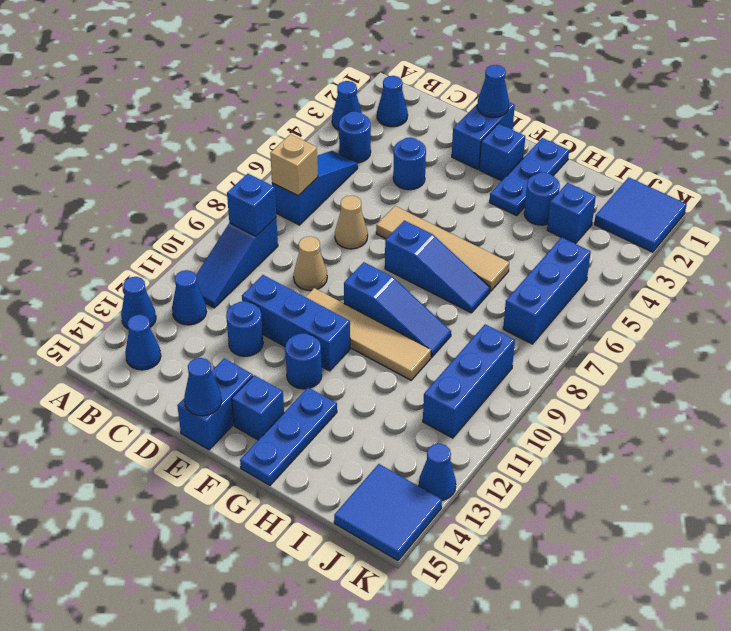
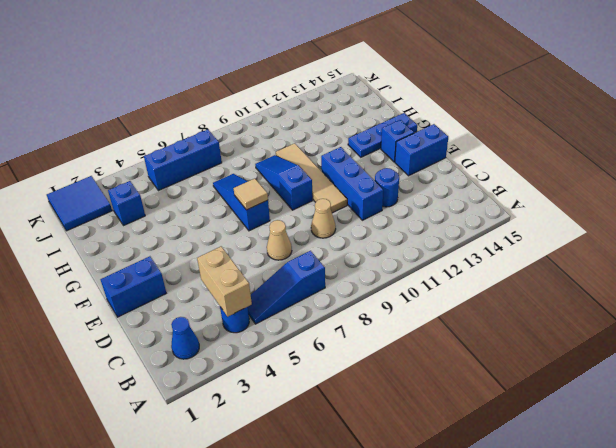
tan 1x2 brick [197,246,252,317] -> none
tan 1x1 tile [234,179,268,210] -> none
none -> blue 1x1 cone [332,81,362,130]
none -> blue 1x1 cone [121,277,156,329]
none -> blue 1x3 slope [196,218,278,308]
none -> blue 1x1 cone [172,270,206,325]

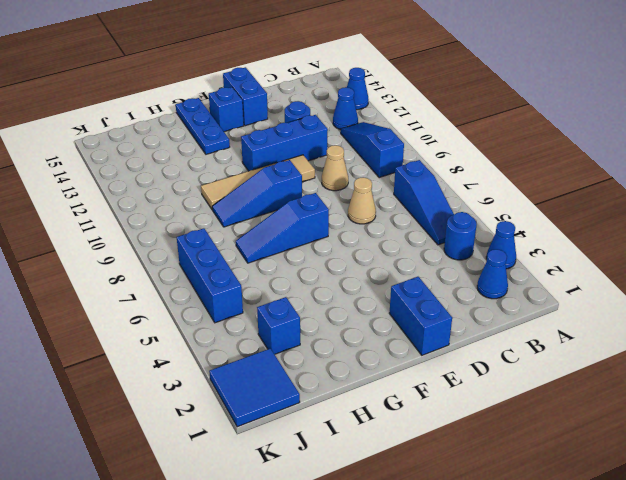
none -> blue 1x1 cone [125,315,161,370]
none -> blue 1x1 round brick [393,137,426,190]
none -> tan 1x4 tile [376,206,509,291]
none -> blue 1x1 brick [479,124,525,181]

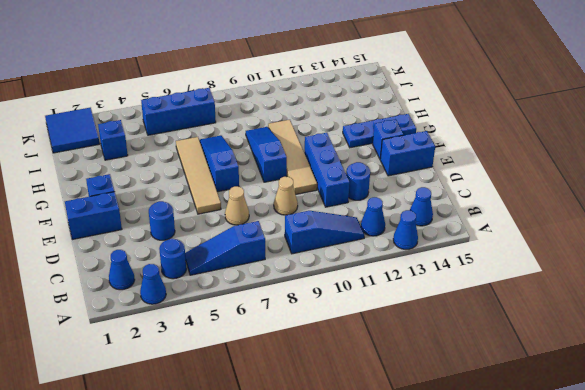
none -> blue 1x1 round brick [285,333,322,389]
none -> blue 1x3 plate [490,138,569,216]
none -> blue 1x1 round brick [524,172,560,225]
none -> blue 1x3 brick [423,324,515,438]

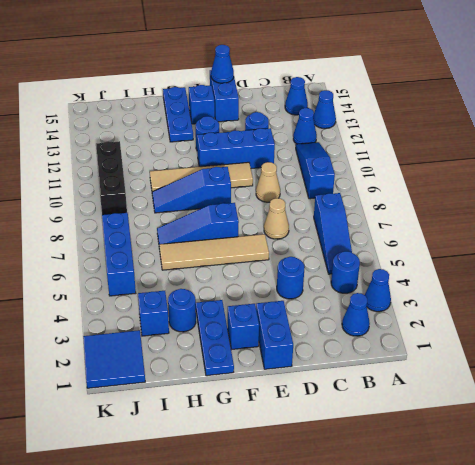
black 1x3 brick [96,141,127,215] -> blue 1x3 brick [423,324,515,438]
none -> blue 2x2 tile [334,464,442,561]
none -> blue 1x1 cone [419,444,456,500]
none -> tan 1x1 brick [270,134,318,196]
none -> blue 1x1 brick [227,174,276,236]

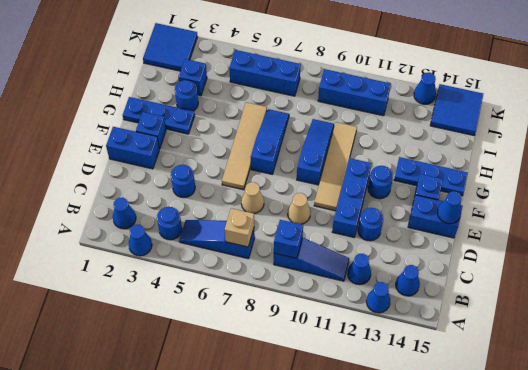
none -> blue 1x1 cone [477,65,509,117]

